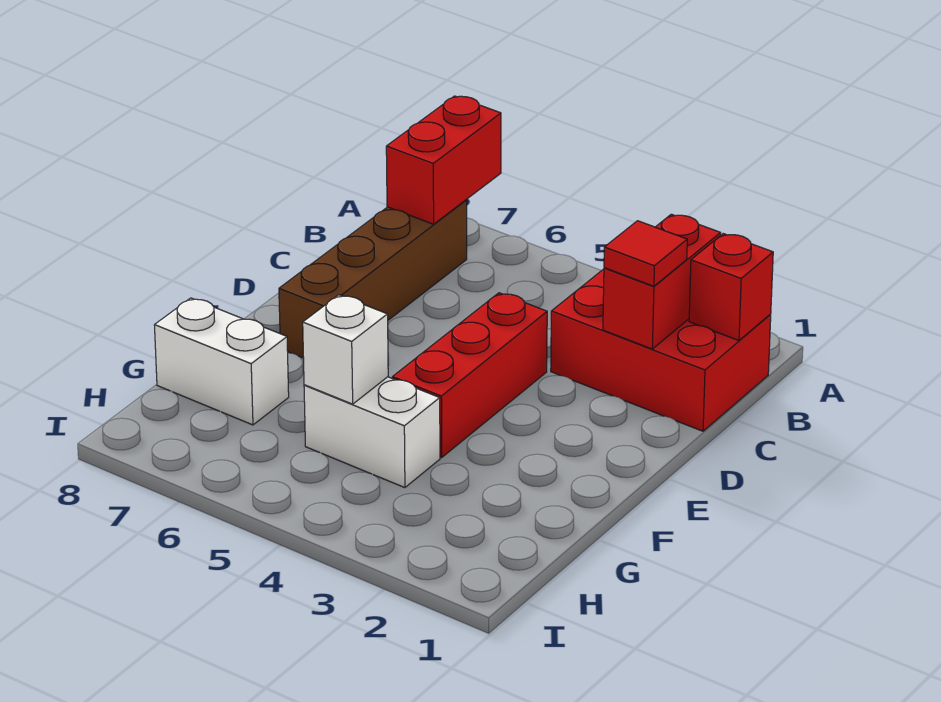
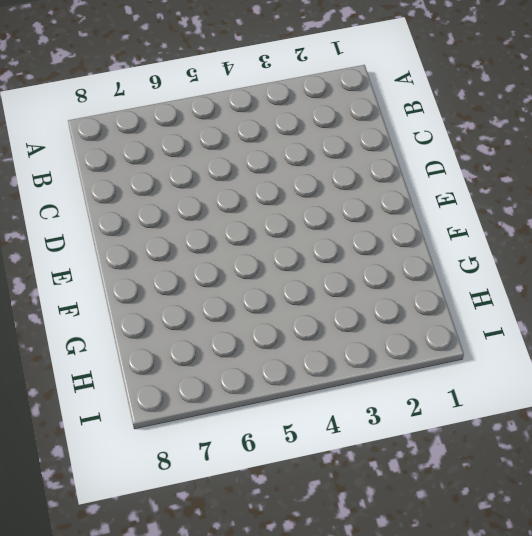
none -> red 2x3 brick [551,269,771,431]
none -> brown 1x4 brick [279,200,467,358]

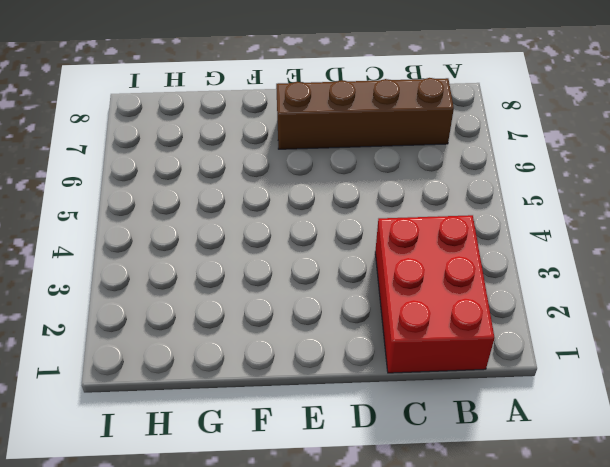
none -> red 1x3 brick [392,293,547,458]
none -> white 1x2 brick [304,377,440,488]

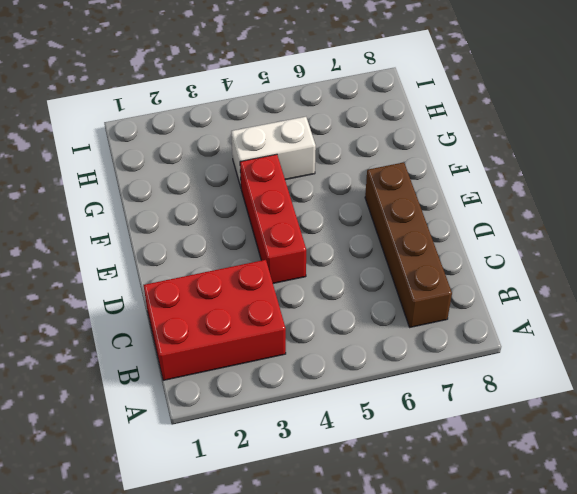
none -> white 1x2 brick [155,298,289,425]
none -> red 1x2 brick [386,96,501,224]

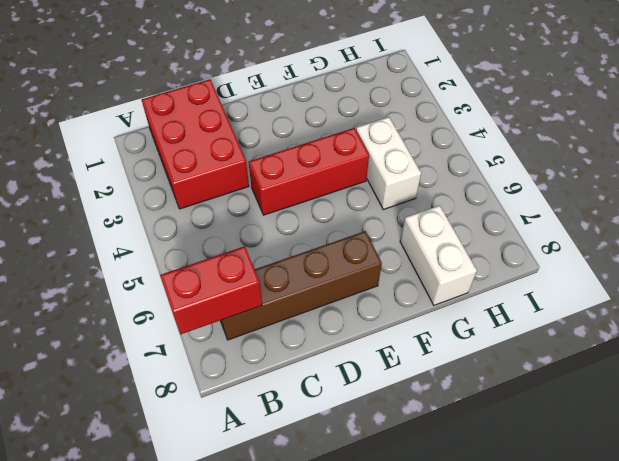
none -> red 1x1 brick [689,234,773,341]
none -> red 1x2 brick [603,214,721,349]

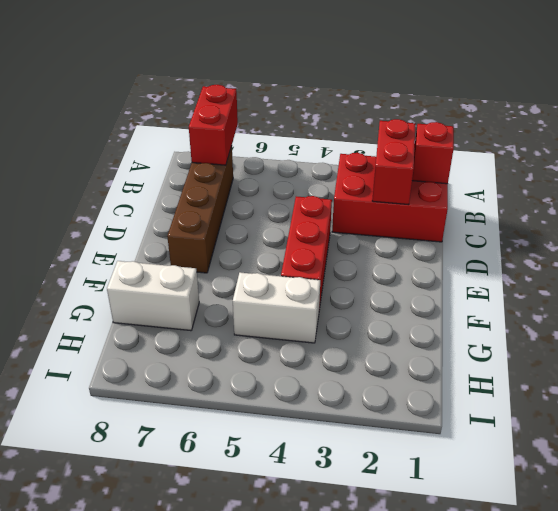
none -> white 1x1 brick [303,295,388,404]
none -> red 1x1 tile [604,221,687,286]

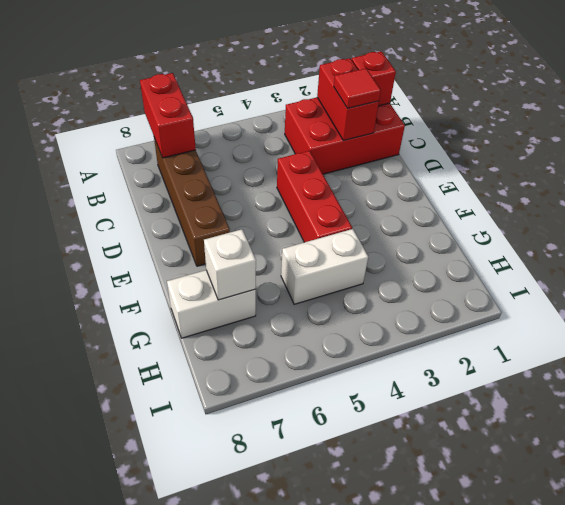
white 1x1 brick [204,229,256,300] -> white 1x1 brick moved to [303,295,388,404]

